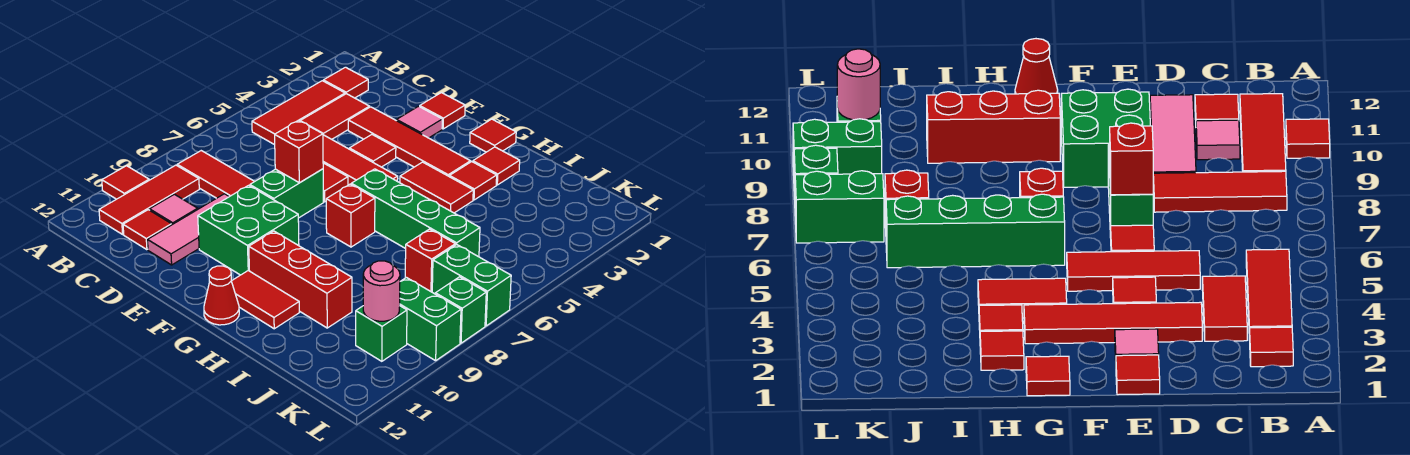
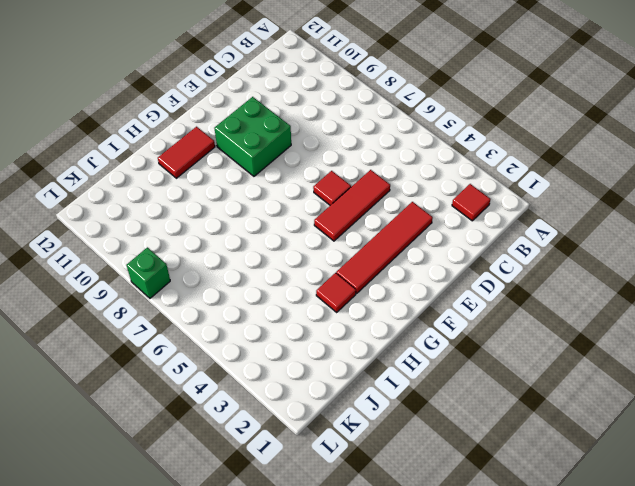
none -> red 1x1 tile [102,166,149,199]
none -> red 1x3 tile [252,81,345,145]
none -> red 1x3 tile [177,151,254,198]
none -> red 1x3 tile [99,165,199,234]

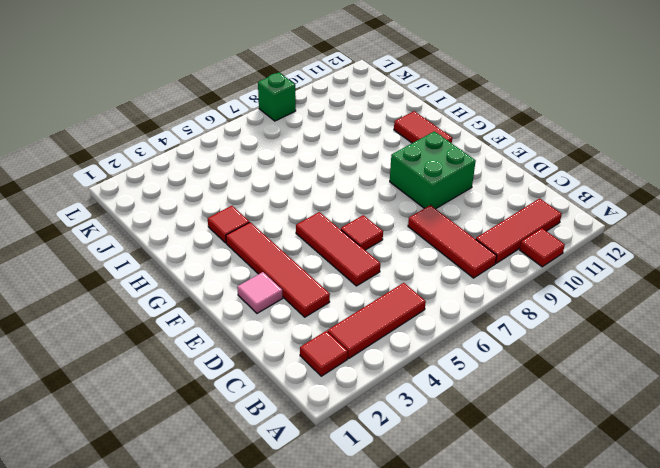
none -> red 1x2 tile [301,94,370,139]
none -> pink 1x1 tile [150,194,198,225]
none -> red 1x1 tile [123,210,172,250]
none -> pink 1x3 tile [148,194,229,265]

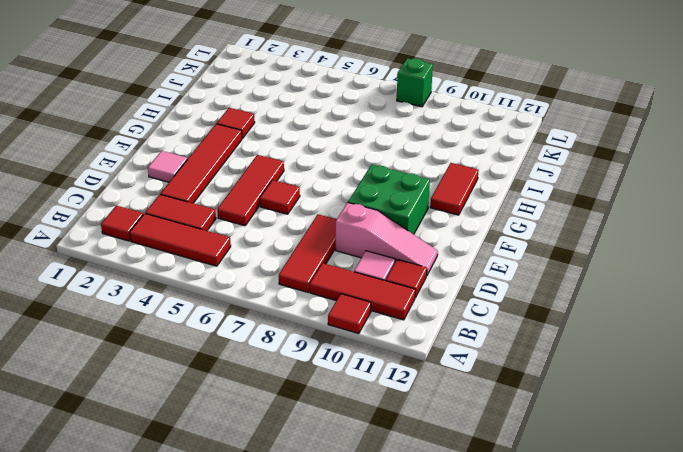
pink 1x3 slope [336,203,438,275] -> pink 1x3 tile [148,194,229,265]
none -> red 1x1 tile [420,93,465,129]
none -> red 1x1 tile [349,135,396,167]
none -> green 1x2 brick [250,169,323,218]
none -> red 1x1 tile [470,119,516,152]

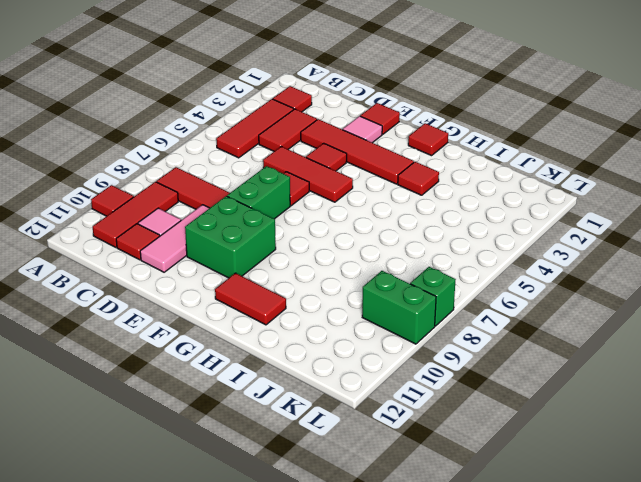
none -> red 1x2 tile [400,162,473,213]
none -> green 1x4 brick [351,169,480,257]
none -> red 1x1 brick [326,184,375,247]
none -> red 1x3 brick [249,231,352,328]

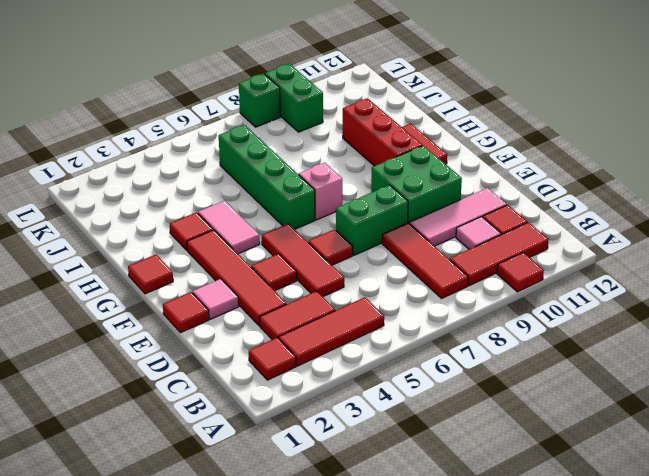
pink 1x2 tile [198,201,260,254] -> red 1x2 tile [400,162,473,213]
pink 1x1 brick [299,163,342,220] -> red 1x1 brick [326,184,375,247]
none -> red 1x1 cone [204,266,239,325]
none -> red 1x1 tile [473,147,520,185]
none -> red 1x1 brick [405,229,455,292]
none -> green 1x2 brick [432,245,511,326]

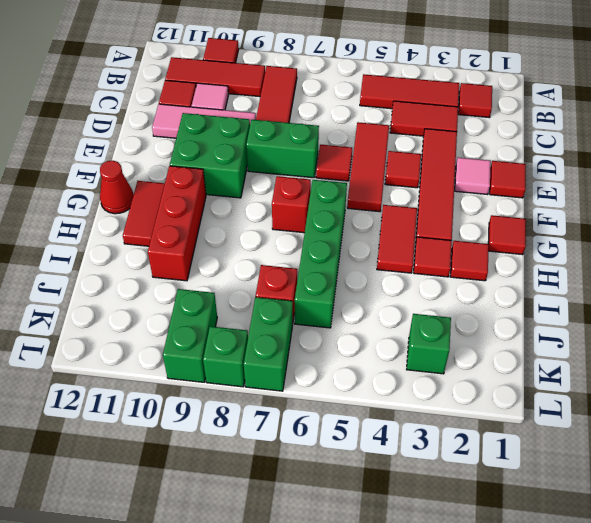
green 1x1 brick [407,314,451,374] -> green 1x1 brick moved to [356,306,407,361]
none -> red 1x1 brick [275,120,323,183]
none -> pink 1x1 round brick [363,261,400,321]

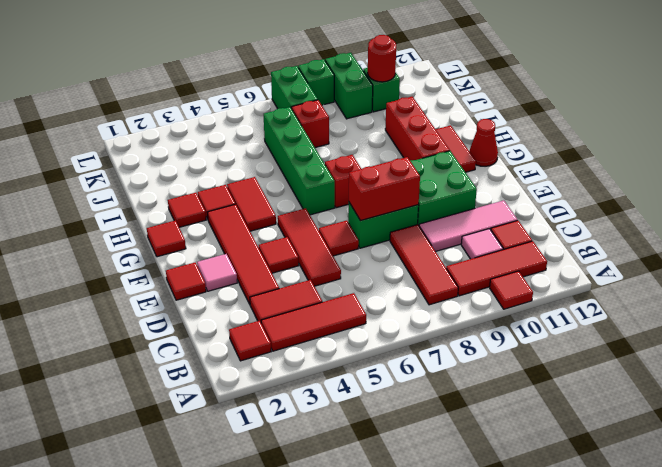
red 1x2 brick [349,157,420,221] -> red 1x1 brick [275,120,323,183]
red 1x1 round brick [368,35,396,82] -> pink 1x1 round brick [363,261,400,321]

